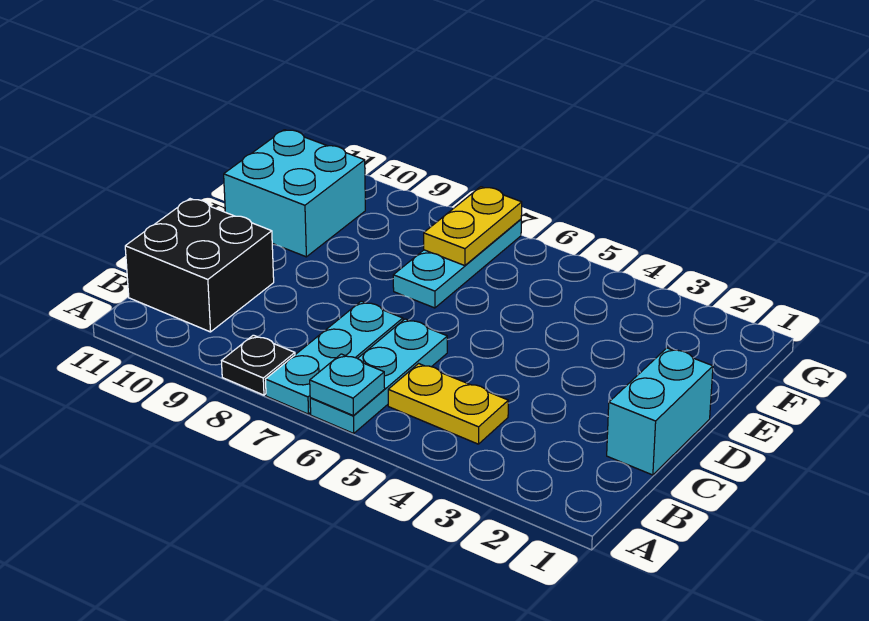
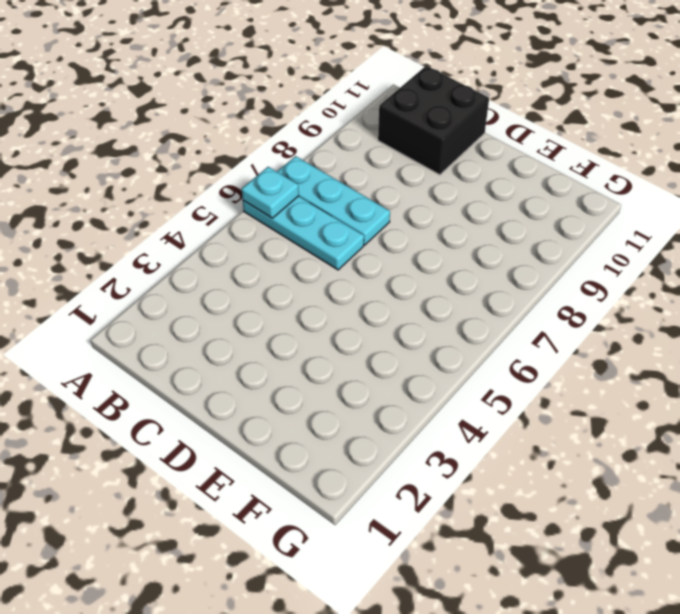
none -> black 1x1 plate [222,335,295,395]
none -> yellow 1x2 plate [388,364,508,444]

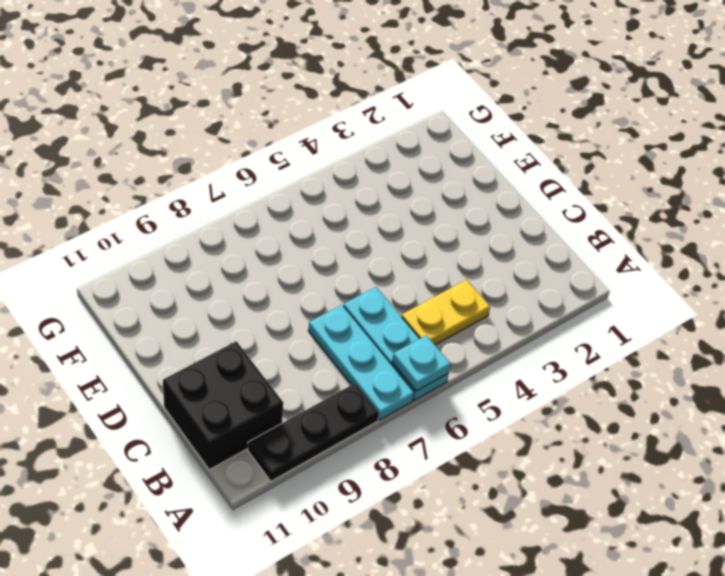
black 1x3 plate [248,383,379,481] -> black 1x1 plate [222,335,295,395]
none -> cyan 1x2 brick [607,348,713,475]
none -> cyan 1x3 plate [393,219,521,308]

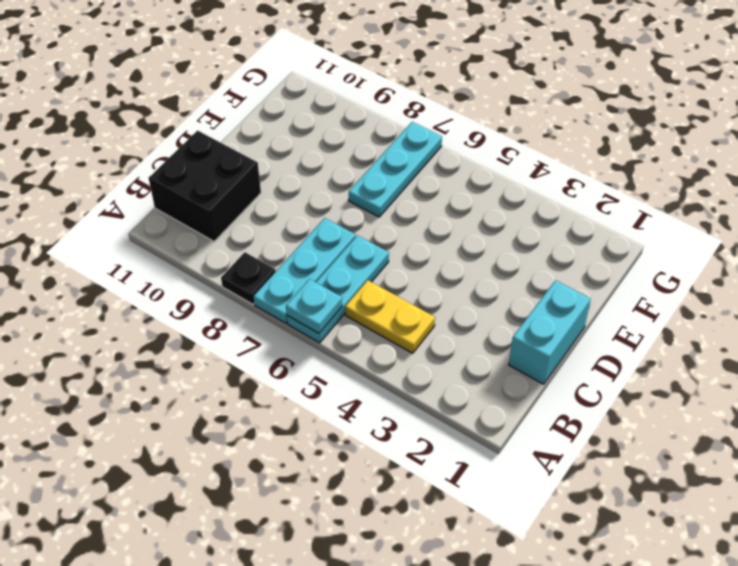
none -> cyan 2x2 brick [224,130,365,257]
none -> yellow 1x2 plate [424,187,522,266]

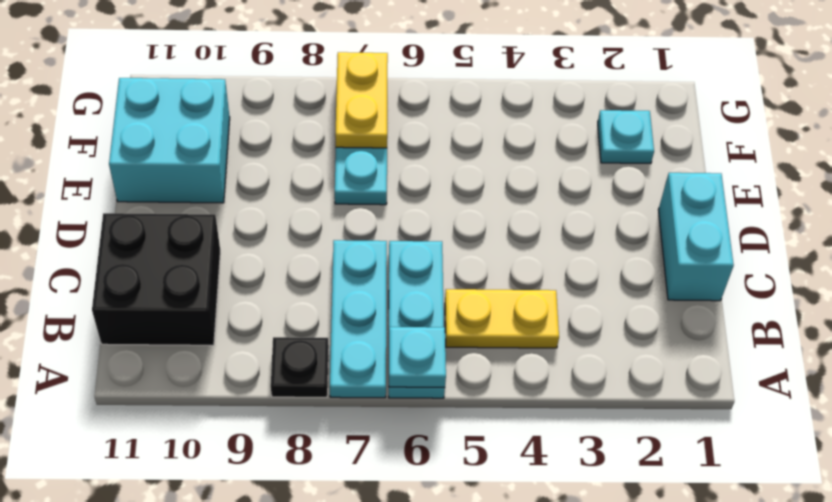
cyan 1x1 plate [598,110,654,164] -> none

